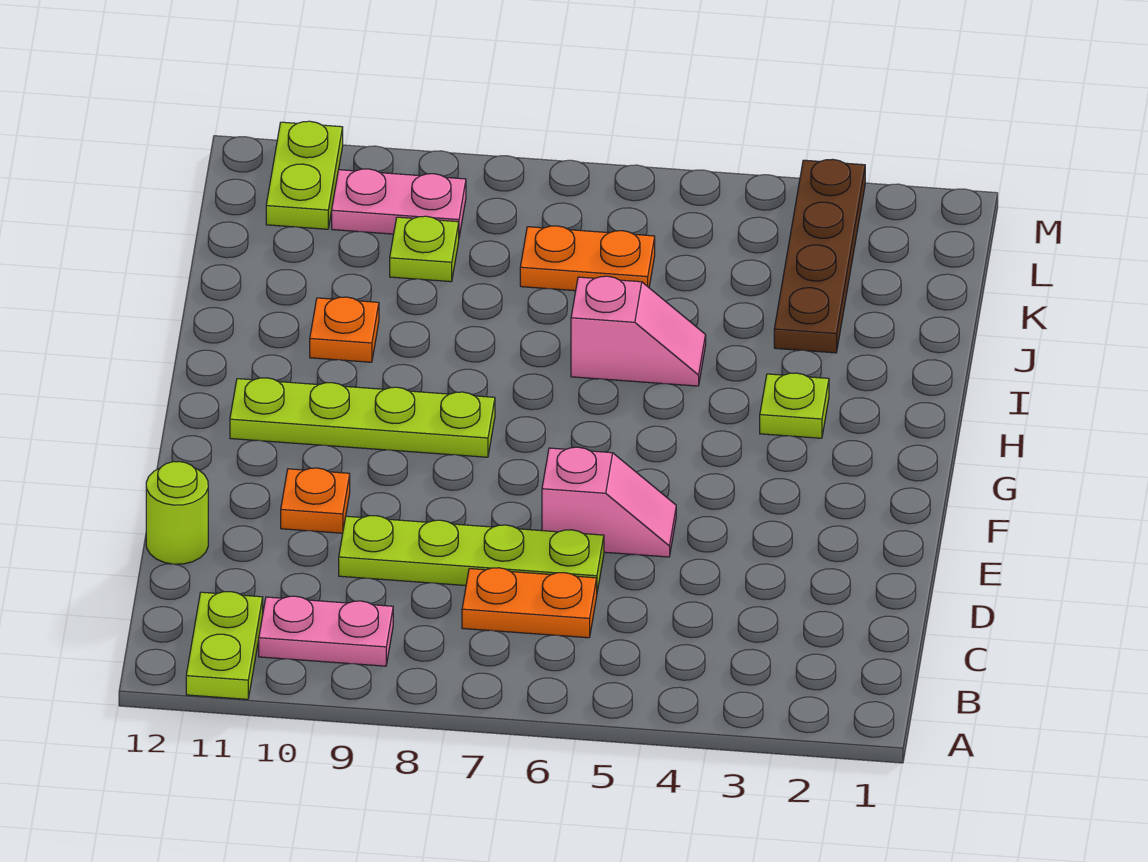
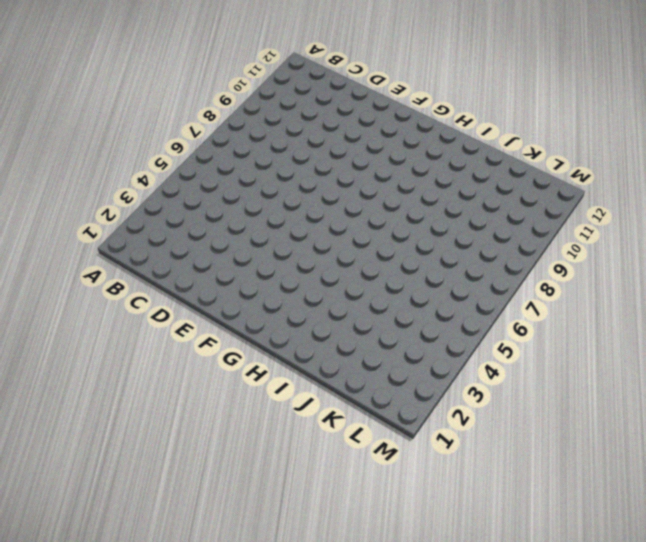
none -> lime 1x2 plate [186,592,263,699]
none -> pink 1x2 plate [259,596,393,666]
none -> orange 1x2 plate [462,568,597,638]

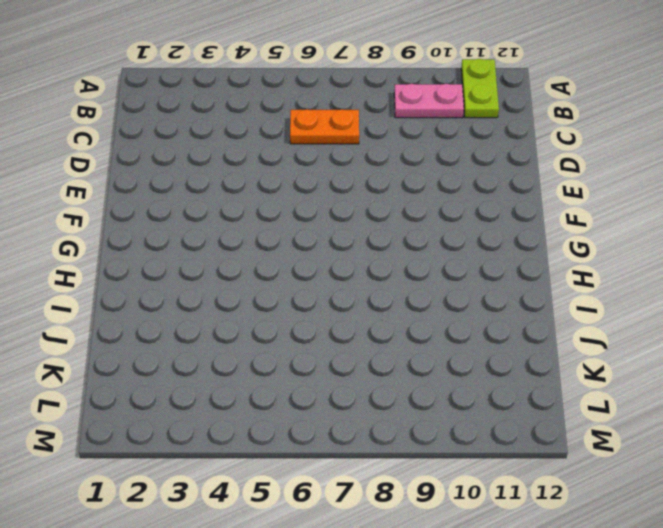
none -> lime 1x4 plate [339,516,604,592]
none -> lime 1x1 round brick [146,462,208,564]
none -> pink 1x2 slope [542,447,676,557]

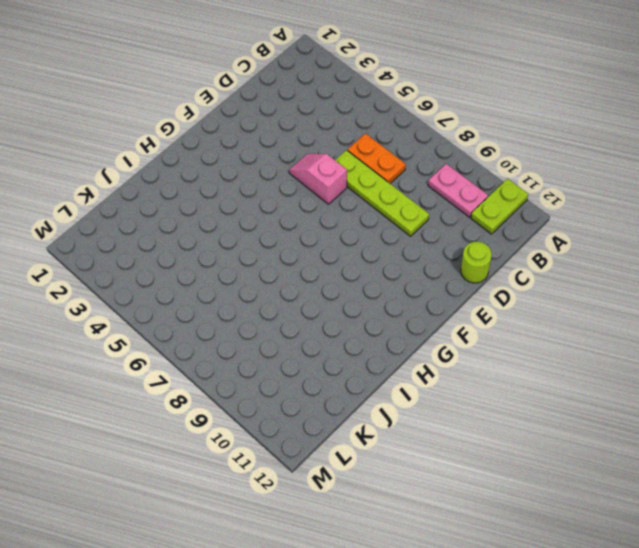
none -> orange 1x1 plate [281,468,350,533]
none -> lime 1x4 plate [230,378,495,457]
none -> lime 1x1 plate [760,373,829,438]

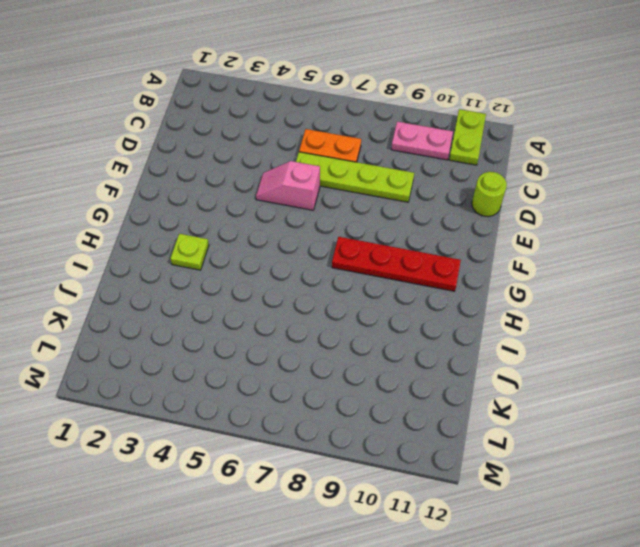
red 1x4 plate [332,237,461,291] -> lime 1x4 plate [230,378,495,457]
none -> orange 1x1 plate [281,468,350,533]
none -> pink 1x2 slope [571,276,706,386]
none -> orange 1x1 plate [310,297,379,362]

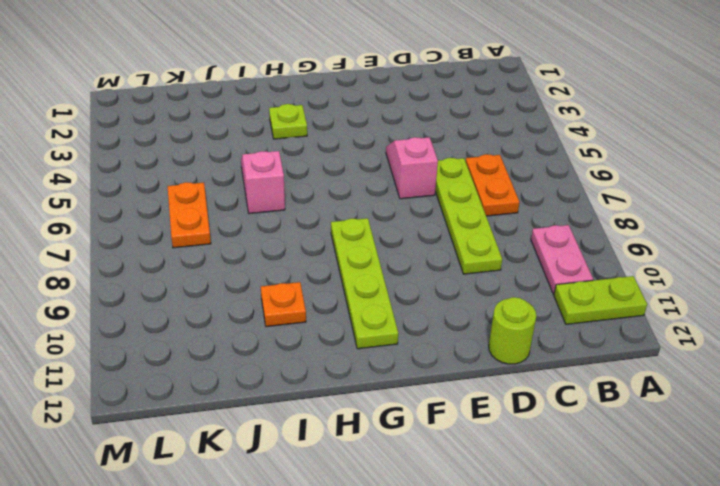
none -> orange 1x1 plate [281,468,350,533]
none -> brown 1x4 plate [774,159,865,353]
none -> lime 1x1 plate [390,216,459,282]

